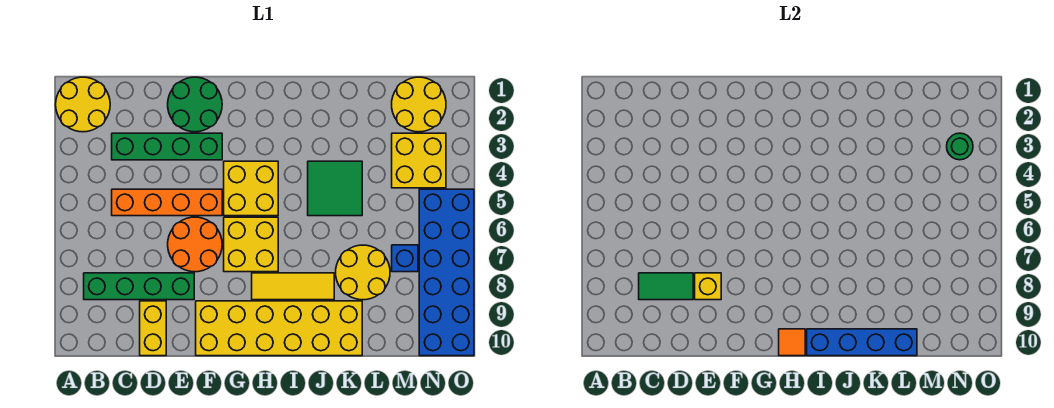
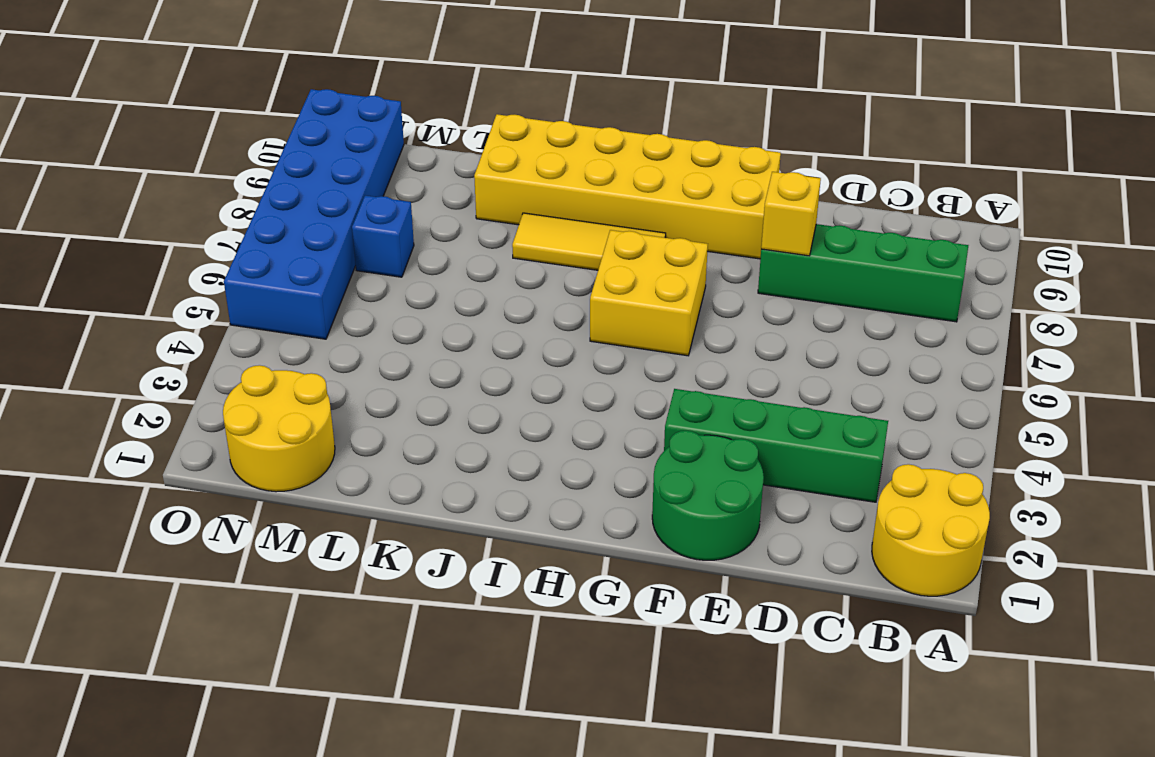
none -> orange 1x4 brick [112,189,222,216]
none -> yellow 1x2 brick [140,301,166,356]
none -> orange 2x2 round brick [168,217,222,272]

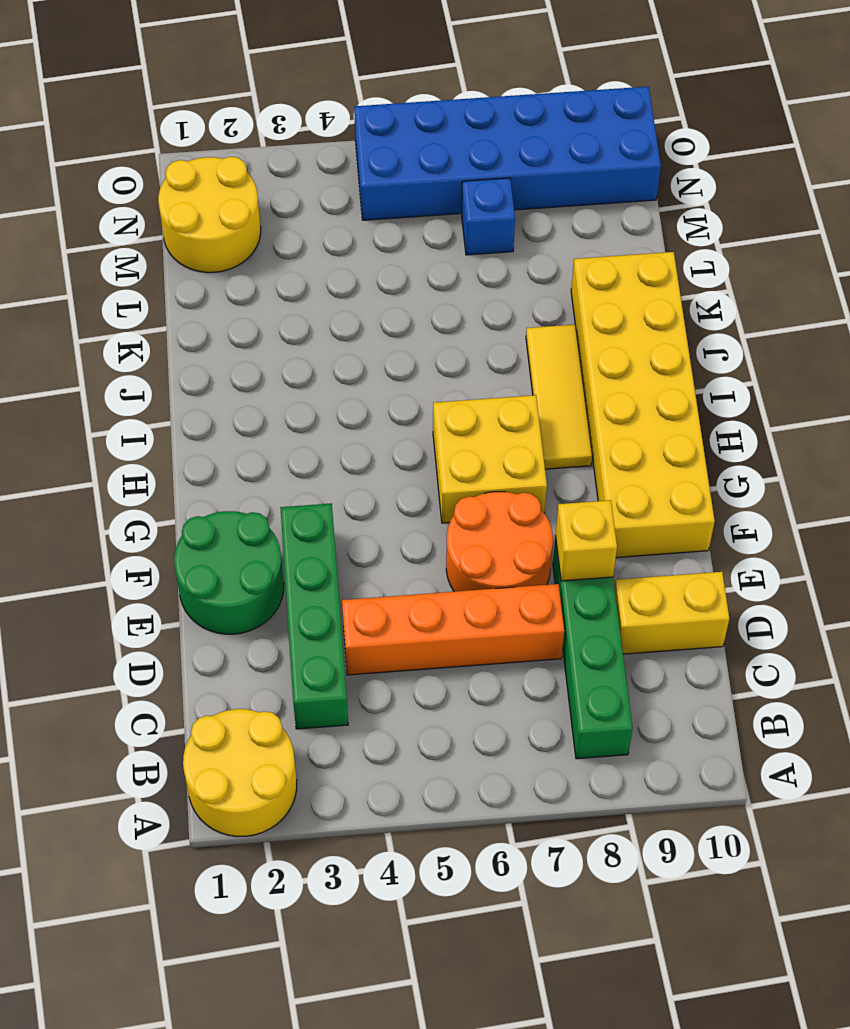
orange 1x4 brick [342,584,564,675] -> orange 1x4 brick turned to [112,189,222,216]
none -> yellow 2x2 brick [224,161,278,216]
none -> green 2x2 tile [308,161,362,216]
none -> yellow 2x2 round brick [336,245,390,300]

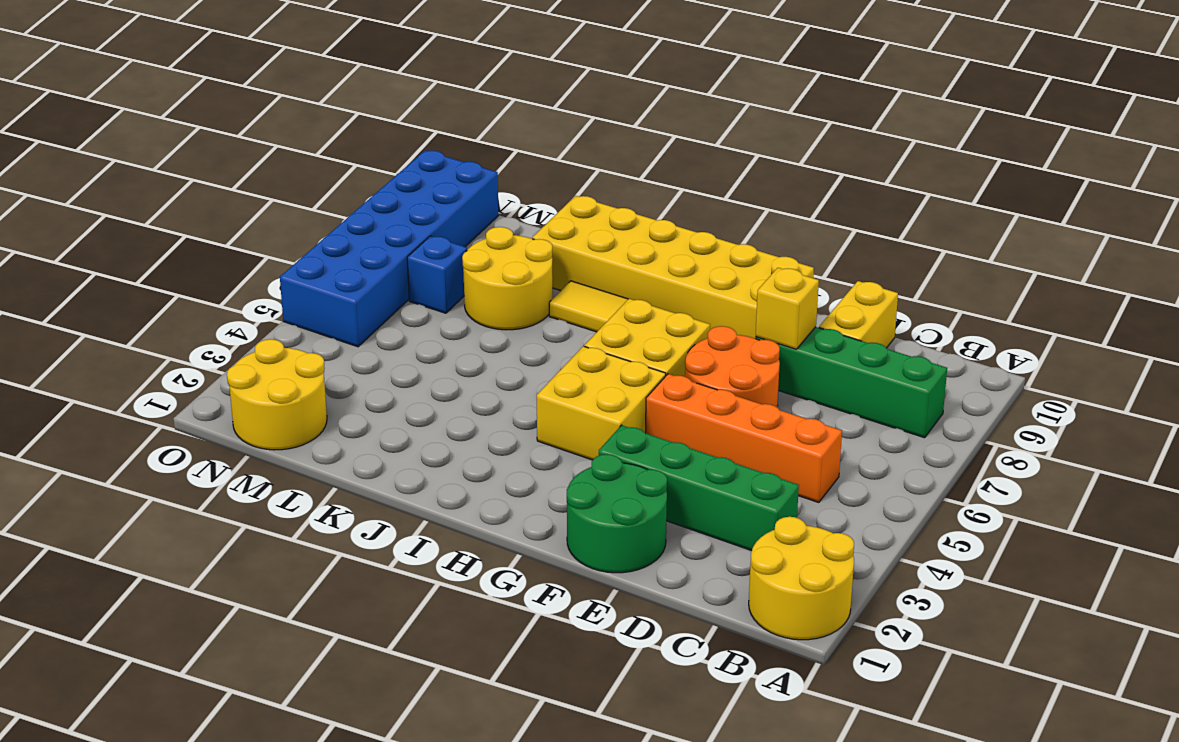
none -> green 2x2 tile [308,161,362,216]
none -> yellow 2x2 brick [392,133,446,188]
none -> green 1x2 tile [639,273,693,300]

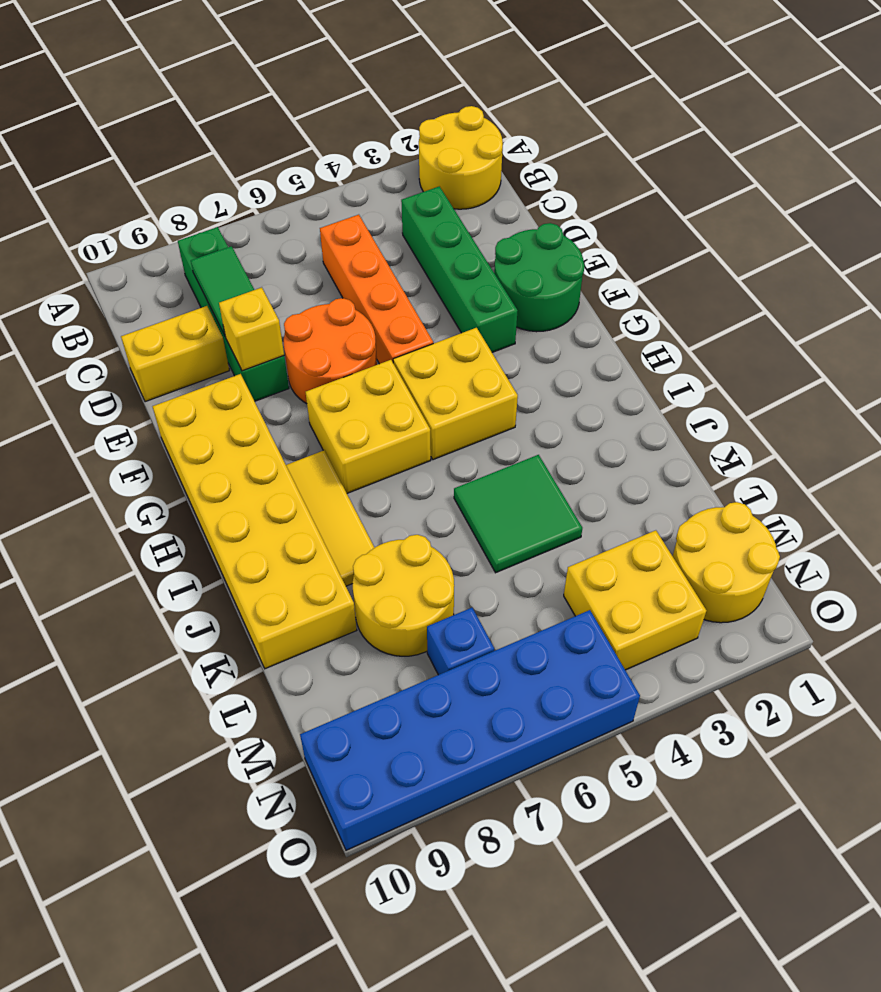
none -> orange 1x1 tile [779,329,805,356]
none -> blue 1x4 brick [807,329,917,356]
none -> green 1x1 round brick [947,133,973,160]

